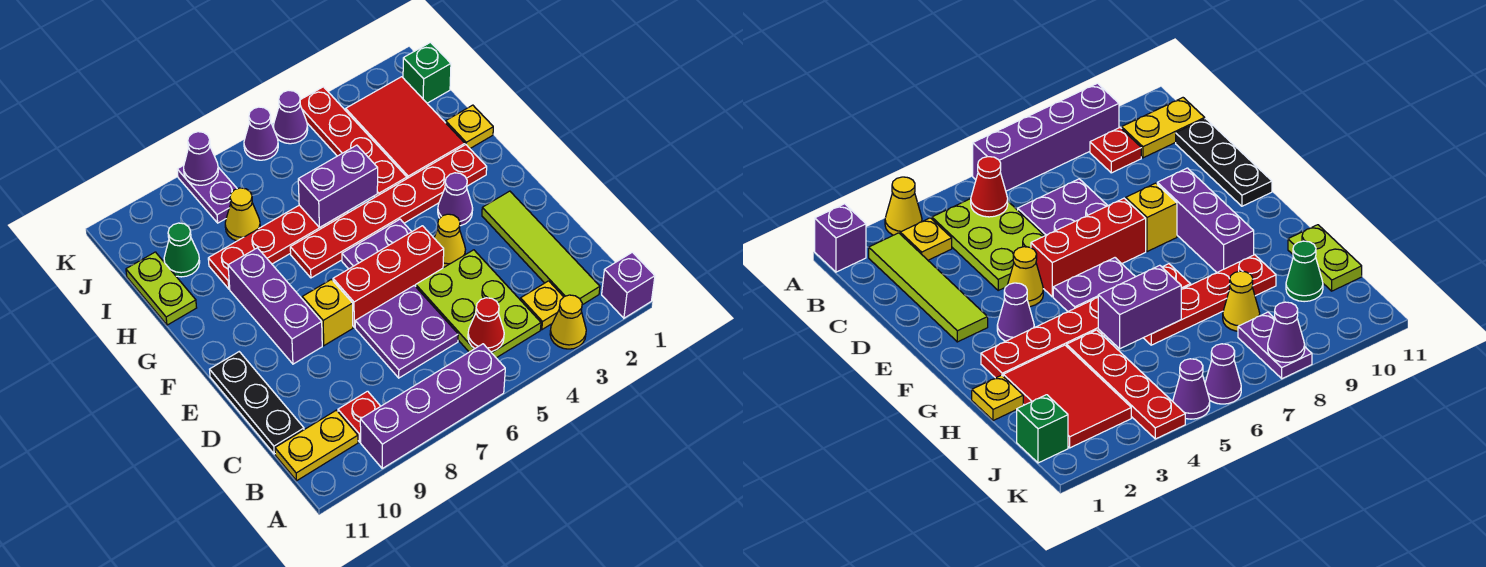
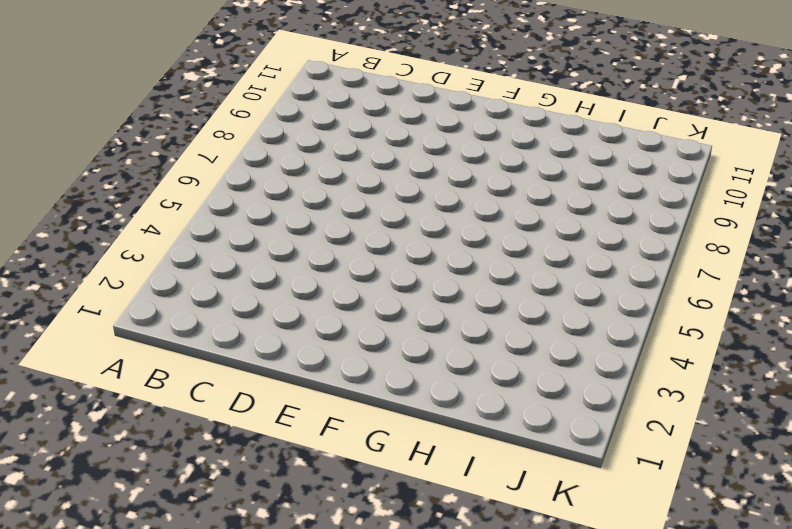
none -> purple 1x1 brick [602,252,655,318]
none -> yellow 1x1 cone [550,295,586,349]
none -> purple 1x4 brick [360,344,505,468]
none -> lime 1x4 tile [482,191,600,305]

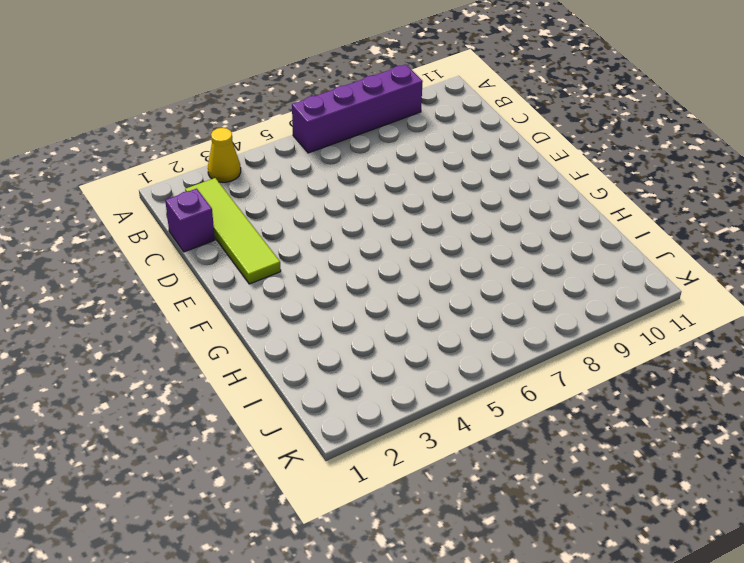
purple 1x1 brick [165,189,215,252] -> purple 1x1 brick moved to [602,252,655,318]
none -> yellow 1x1 plate [520,281,563,330]
none -> lime 2x3 plate [416,250,541,358]
none -> red 1x1 plate [338,391,381,442]
none -> yellow 1x2 plate [275,410,358,481]

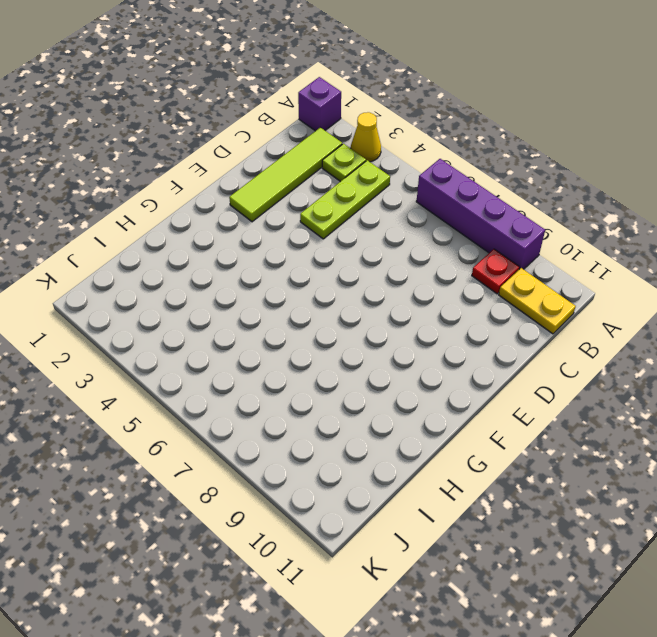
lime 1x1 plate [322,144,366,182] -> yellow 1x1 plate [520,281,563,330]
lime 1x3 plate [300,160,390,239] -> lime 2x3 plate [416,250,541,358]
none -> purple 2x2 plate [355,285,458,378]
none -> black 1x3 plate [210,352,304,454]
none -> yellow 1x1 cone [434,214,466,267]
none -> red 1x3 brick [333,226,444,327]

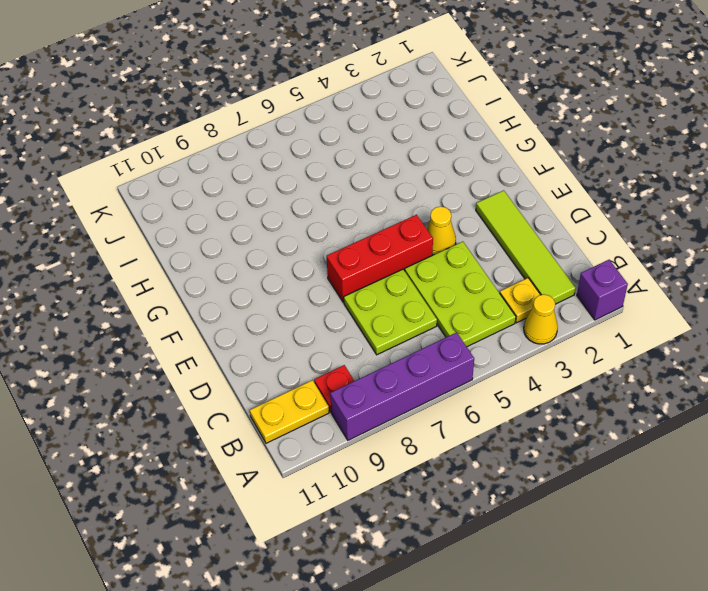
lime 2x2 plate [344,269,437,355] -> purple 2x2 plate [355,285,458,378]
none -> black 1x3 plate [210,352,304,454]
none -> yellow 1x1 brick [302,279,353,346]
none -> purple 1x3 brick [228,248,322,364]
none -> purple 1x1 cone [438,173,473,226]

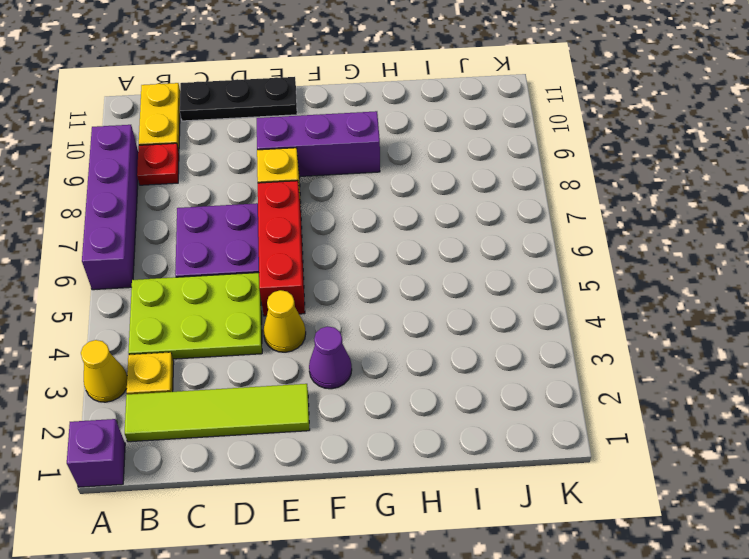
none -> purple 1x2 plate [342,219,412,269]
none -> red 1x6 plate [290,145,487,278]
none -> yellow 1x1 plate [446,105,493,148]
none -> red 2x3 tile [346,77,465,178]

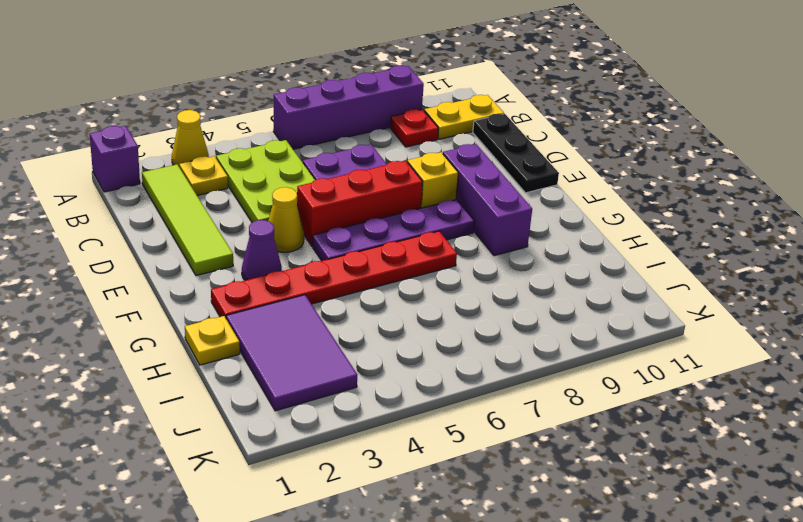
purple 1x4 plate [313,200,474,261] -> purple 1x2 plate [342,219,412,269]
purple 2x3 tile [226,295,357,411] -> red 2x3 tile [346,77,465,178]
none -> red 1x4 plate [300,87,407,197]
none -> red 1x4 plate [208,205,348,289]
none -> lime 1x2 plate [126,252,197,325]
none -> yellow 1x1 cone [225,188,260,241]

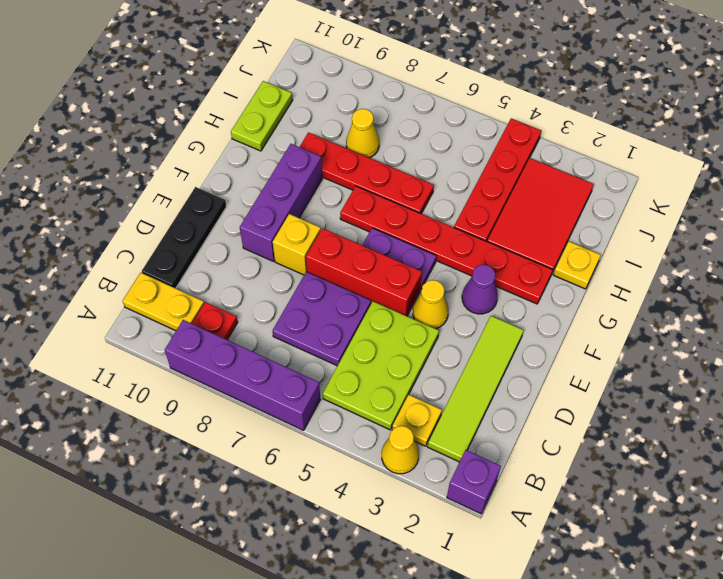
none -> green 1x1 cone [164,223,200,277]
none -> green 1x1 brick [403,42,451,103]
none -> purple 1x2 plate [177,165,237,223]
none -> purple 1x1 cone [273,90,308,144]

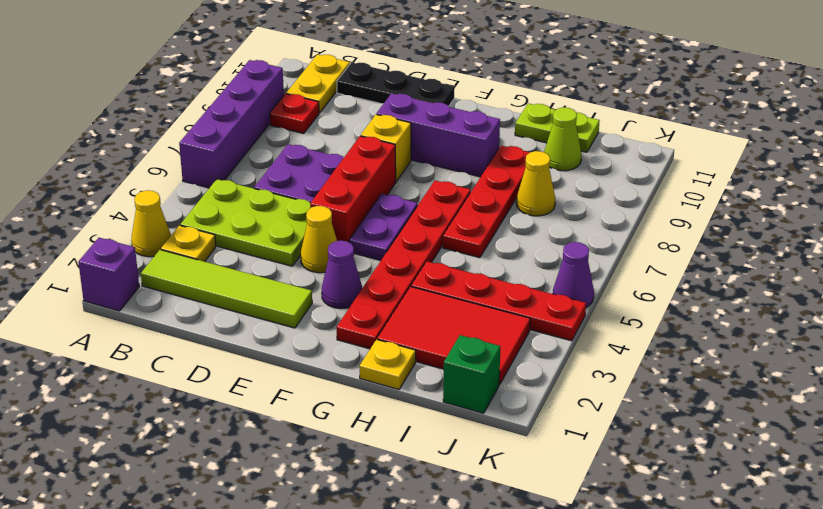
lime 1x1 cone [544,107,582,171] -> green 1x1 cone [164,223,200,277]
none -> purple 1x2 plate [177,165,237,223]
none -> purple 1x1 cone [244,107,278,160]
none -> red 1x1 cone [468,298,504,352]
none -> purple 1x2 brick [298,145,378,227]

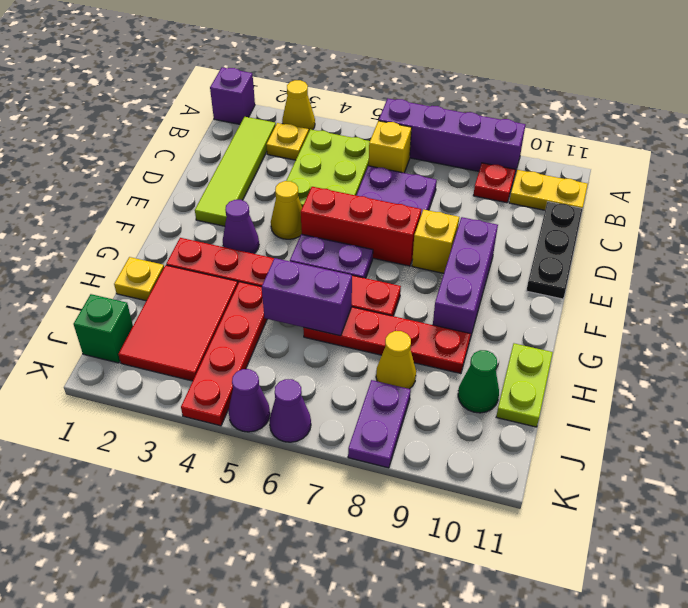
yellow 1x1 brick [369,121,412,173] -> none
none -> red 1x1 cone [468,298,504,352]
none -> purple 1x1 cone [184,132,218,185]

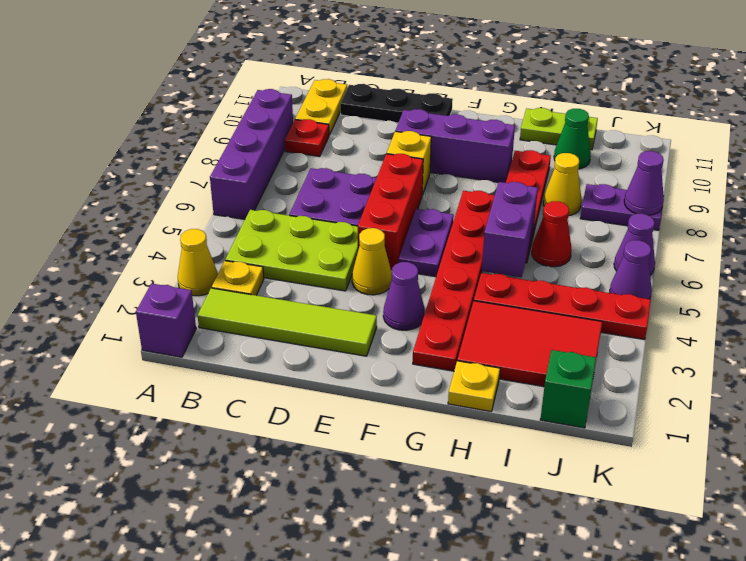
red 1x1 cone [532,201,572,267] -> red 1x1 cone moved to [468,298,504,352]

